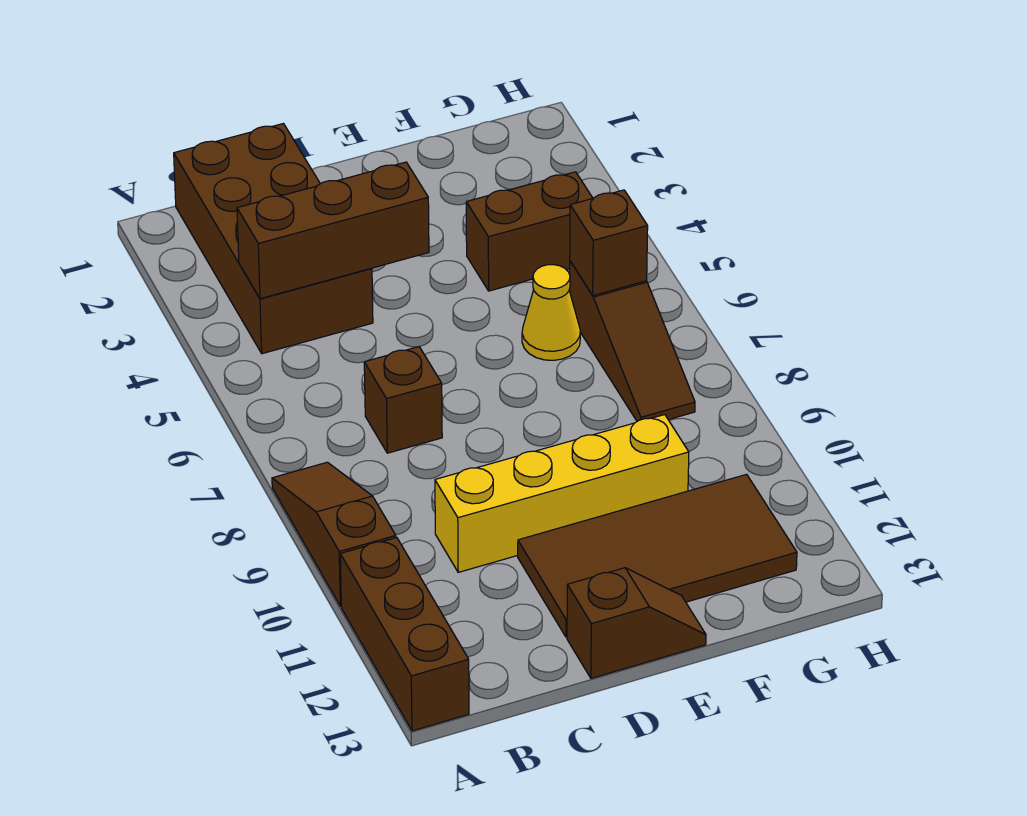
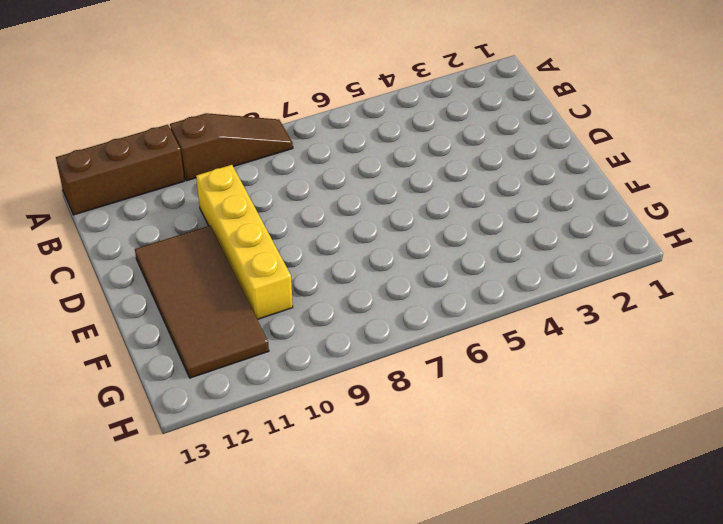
none -> brown 2x4 brick [174,124,373,354]
none -> brown 1x1 brick [364,347,442,453]
none -> brown 1x2 slope [567,568,706,678]

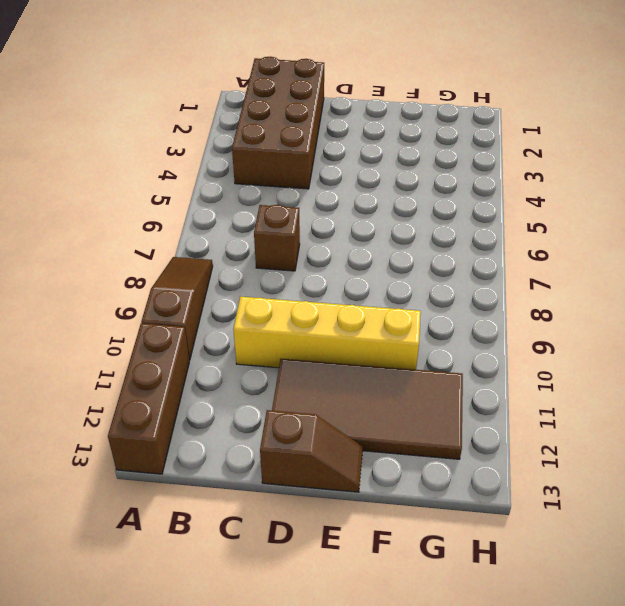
none -> brown 1x2 brick [466,172,593,291]
none -> yellow 1x1 cone [522,265,580,360]
none -> brown 1x3 slope [570,261,695,421]

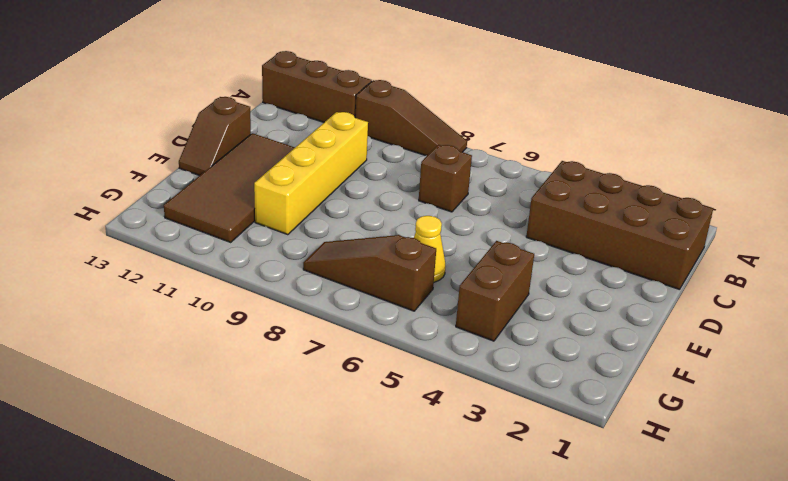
none -> brown 1x3 brick [237,162,429,299]
none -> brown 1x1 brick [570,190,648,295]

